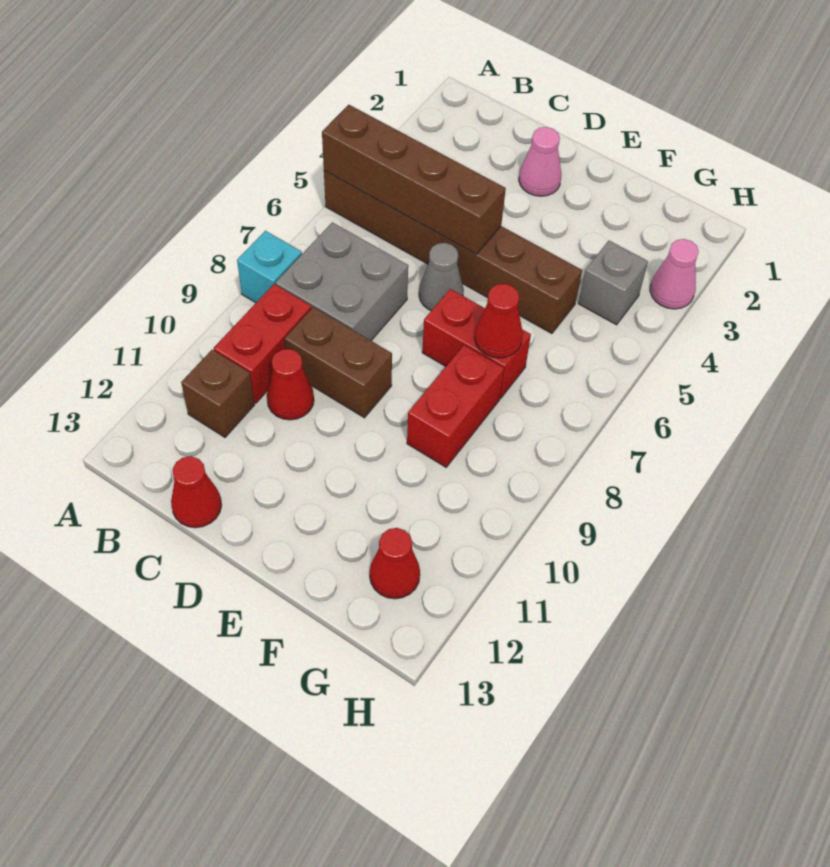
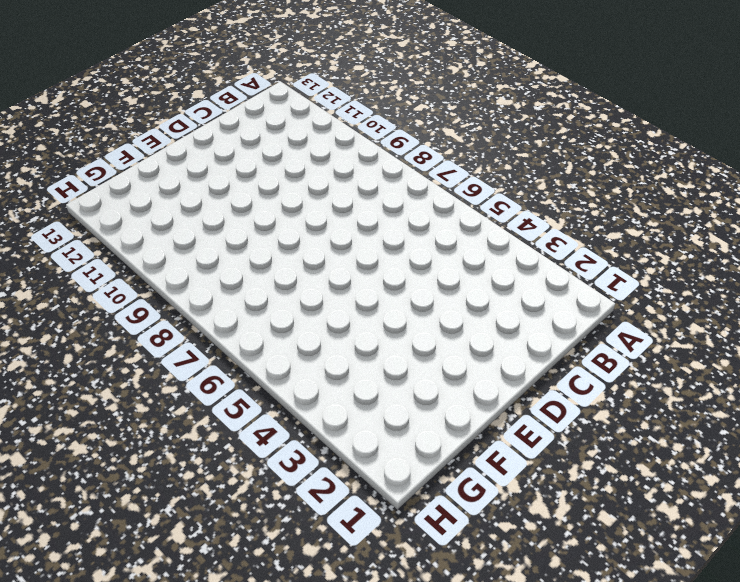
none -> brown 1x6 brick [324,171,582,334]
none -> cyan 1x1 brick [237,231,302,303]
none -> grey 2x2 brick [276,222,408,341]

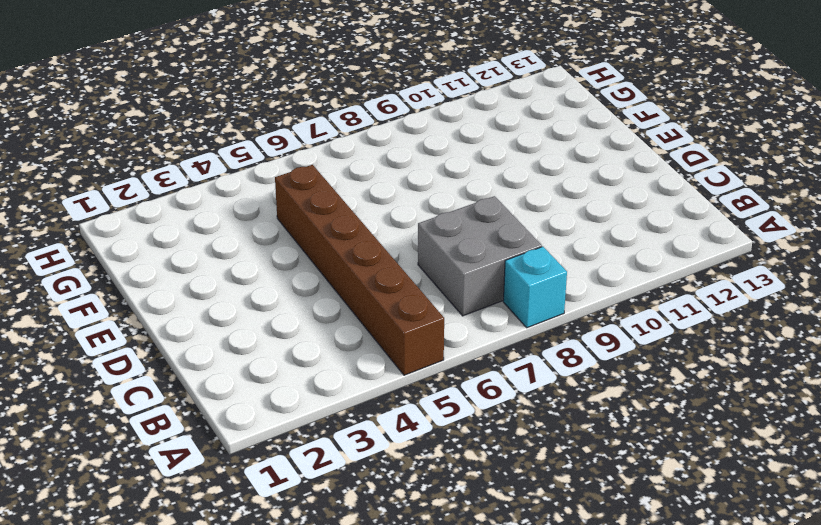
none -> red 1x2 brick [214,284,312,403]
none -> brown 1x1 brick [181,350,254,437]
none -> brown 1x2 brick [285,307,392,418]

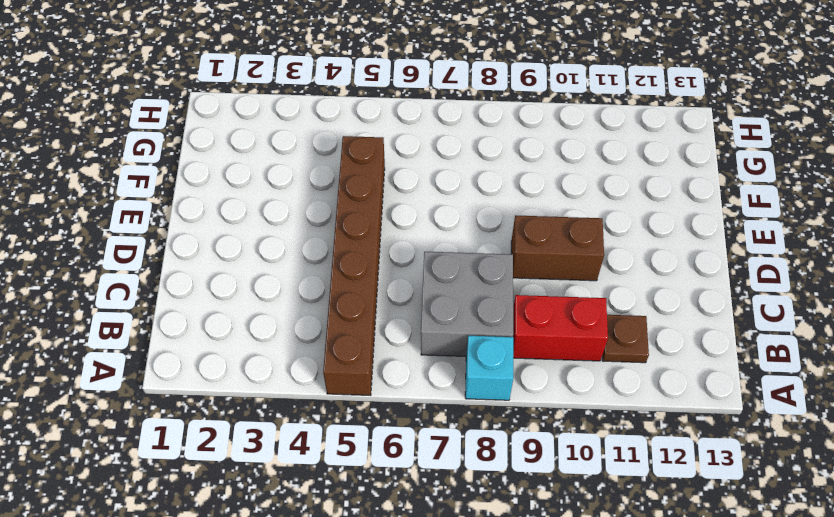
brown 1x1 plate [602,315,649,363] -> brown 1x1 brick [181,350,254,437]
brown 1x2 brick [511,215,604,281] -> brown 1x2 brick turned to [285,307,392,418]
none -> red 1x1 cone [267,349,314,420]
none -> red 1x1 cone [171,456,222,528]
none -> pink 1x1 cone [519,127,562,196]

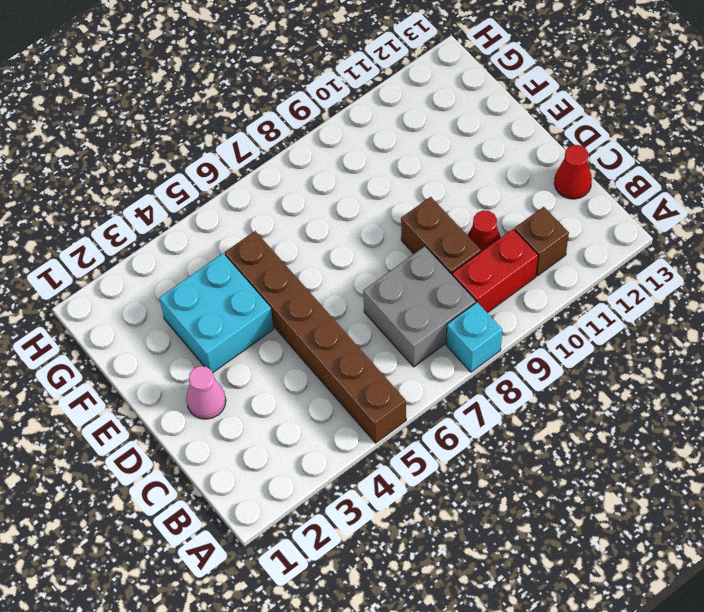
cyan 2x2 brick [159,254,274,373] -> none
none -> grey 1x1 cone [419,243,464,311]
none -> red 1x2 brick [422,289,531,398]
none -> red 1x2 brick [407,345,504,467]

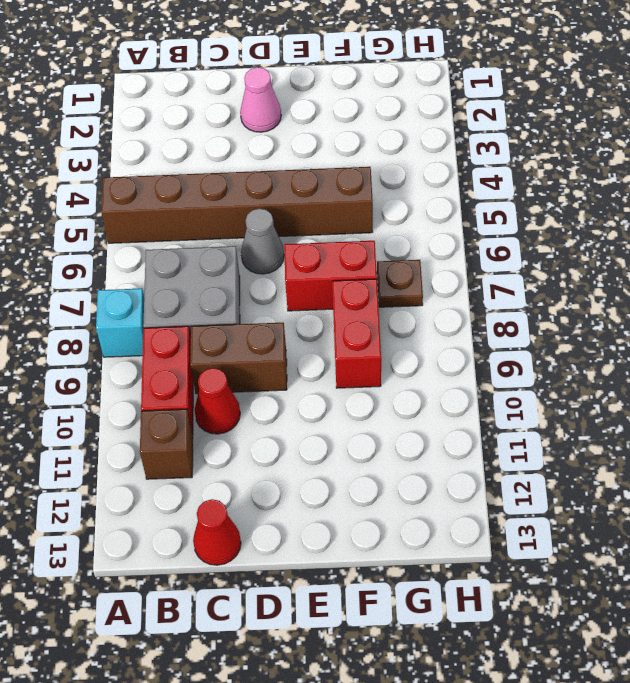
brown 1x1 plate [377,260,423,307] -> none
none -> grey 1x1 brick [578,241,648,325]
none -> red 1x1 cone [370,528,420,599]
none -> pink 1x1 cone [650,239,699,309]

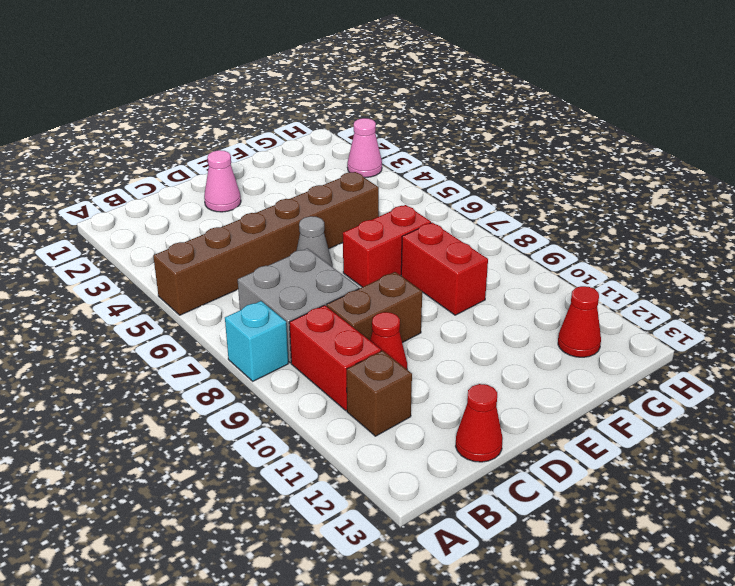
none -> grey 1x1 brick [578,241,648,325]
none -> brown 1x4 brick [322,105,506,254]
none -> red 1x1 cone [475,284,523,358]

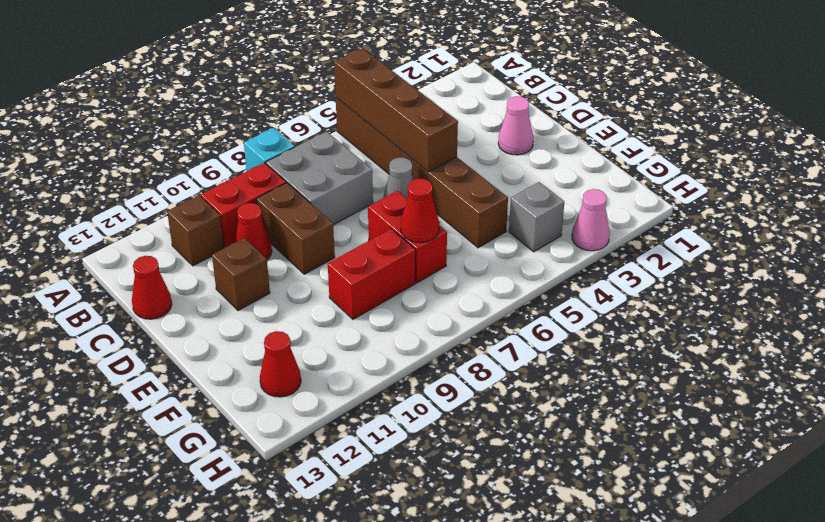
brown 1x1 brick [212,238,270,311] -> none

